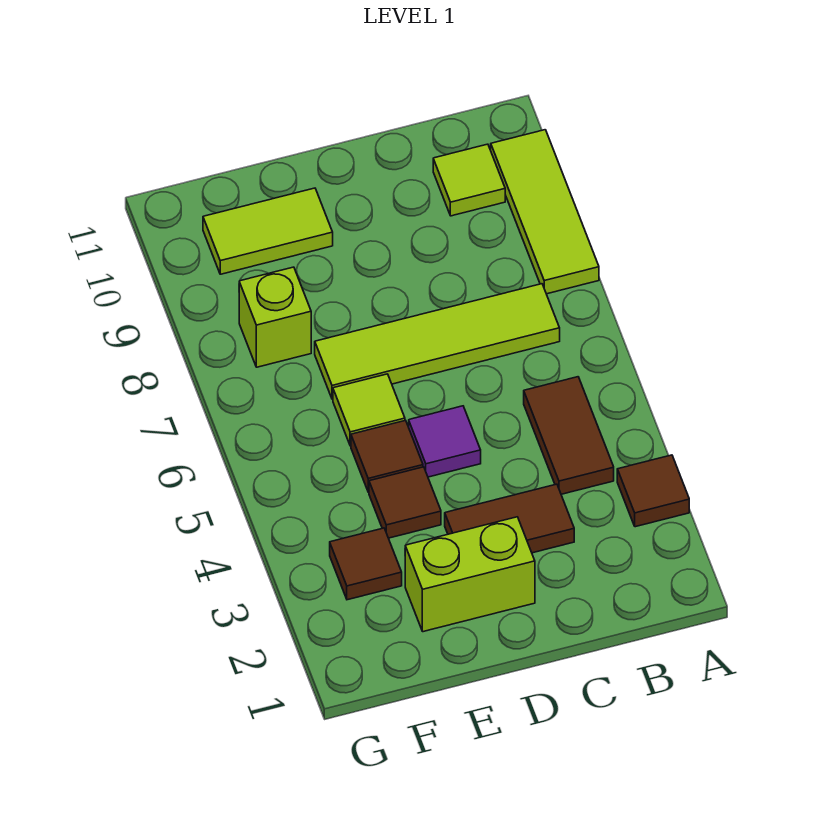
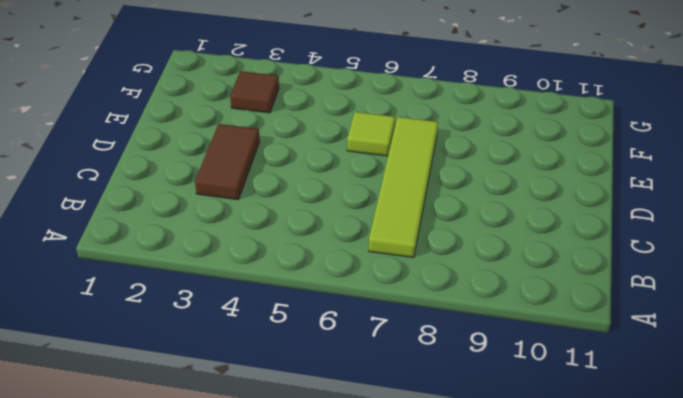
none -> brown 1x1 tile [617,455,689,527]
none -> lime 1x3 tile [491,130,599,294]
none -> brown 1x2 tile [524,377,614,494]

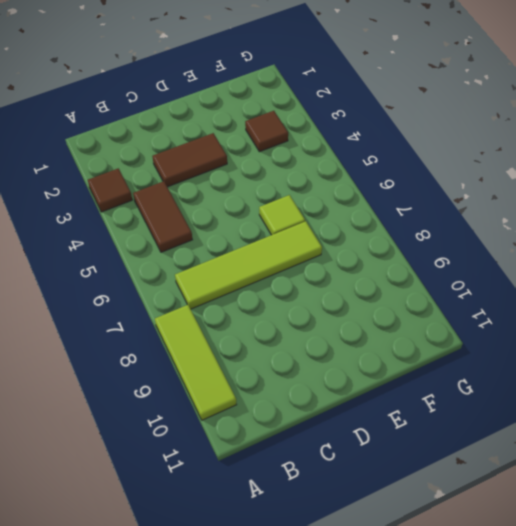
none -> lime 1x1 tile [433,144,505,216]
none -> lime 1x2 brick [405,517,535,632]
none -> purple 1x1 tile [409,406,481,477]

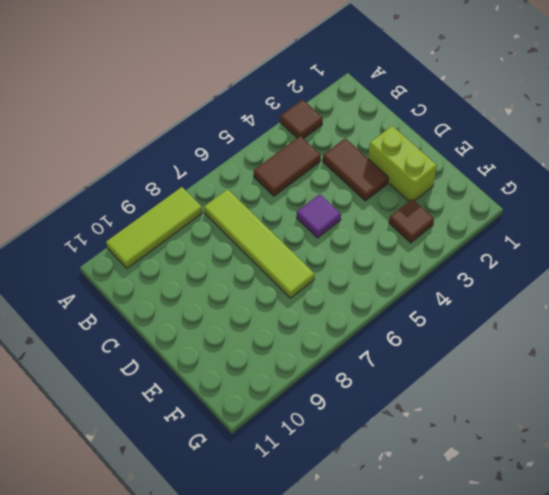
none -> lime 1x1 tile [433,144,505,216]
none -> brown 1x1 tile [369,467,441,538]
none -> brown 1x1 tile [351,420,423,492]

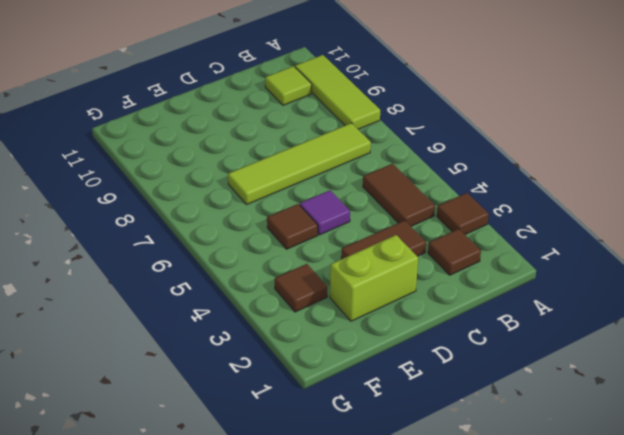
brown 1x1 tile [428,229,481,275] -> brown 1x1 tile moved to [369,467,441,538]
none -> lime 1x1 tile [333,374,405,446]
none -> lime 1x2 tile [203,188,333,274]
none -> lime 1x1 brick [239,267,311,367]

